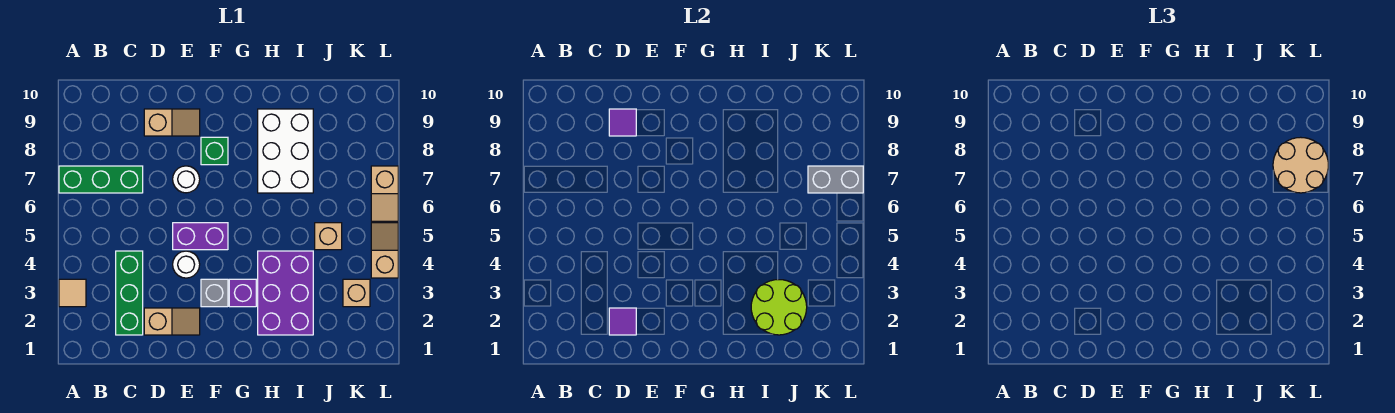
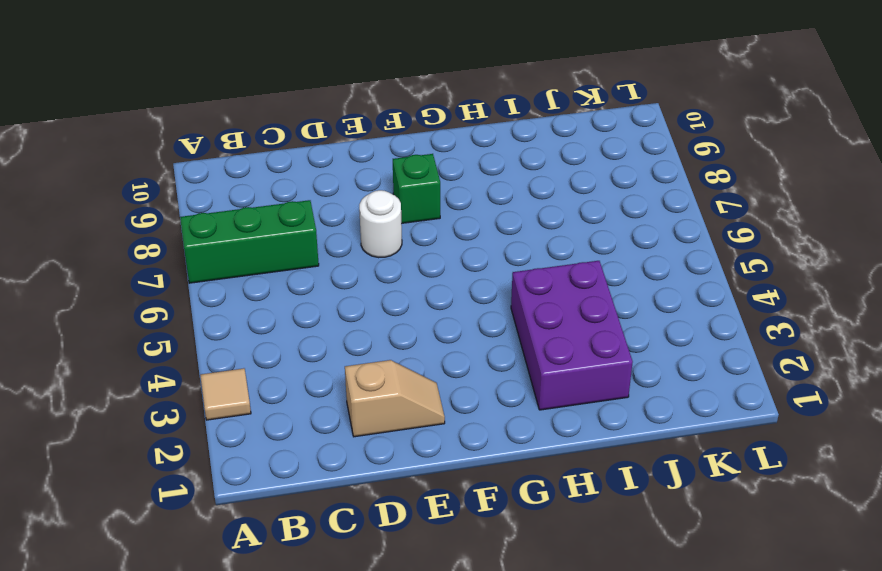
none -> green 1x3 brick [116,251,143,335]
none -> tan 1x2 slope [144,109,200,136]
none -> white 1x1 round brick [173,251,200,278]

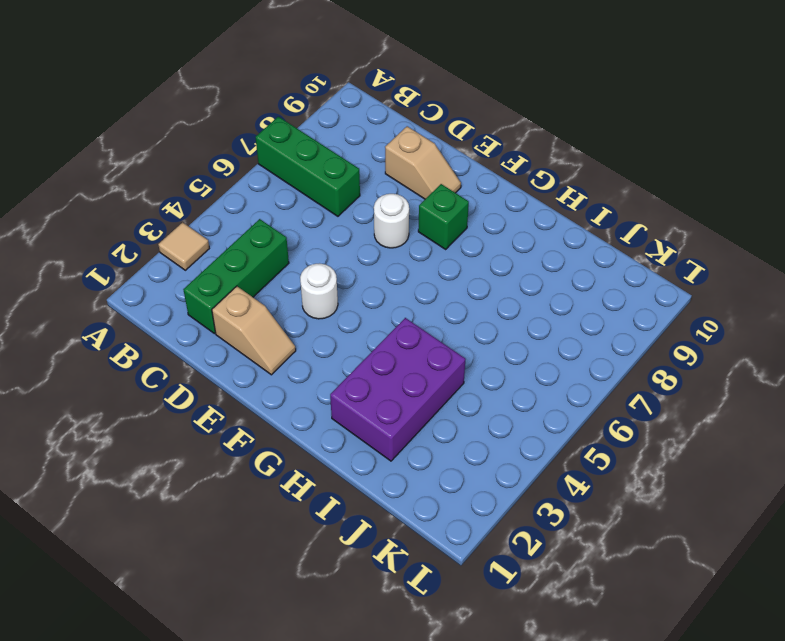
none -> purple 1x2 brick [173,223,228,250]
none -> grey 1x1 brick [201,279,228,307]
none -> purple 1x1 brick [229,279,256,307]

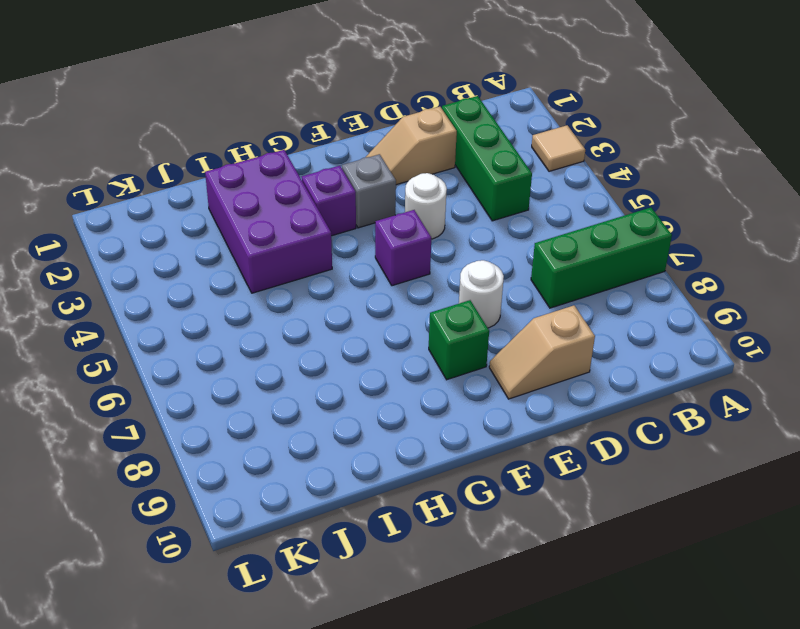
purple 1x1 brick [375,210,431,286] -> purple 1x2 brick [173,223,228,250]
none -> white 2x3 brick [258,109,313,193]
none -> tan 1x1 brick [315,223,342,250]
none -> tan 1x1 brick [343,279,370,307]

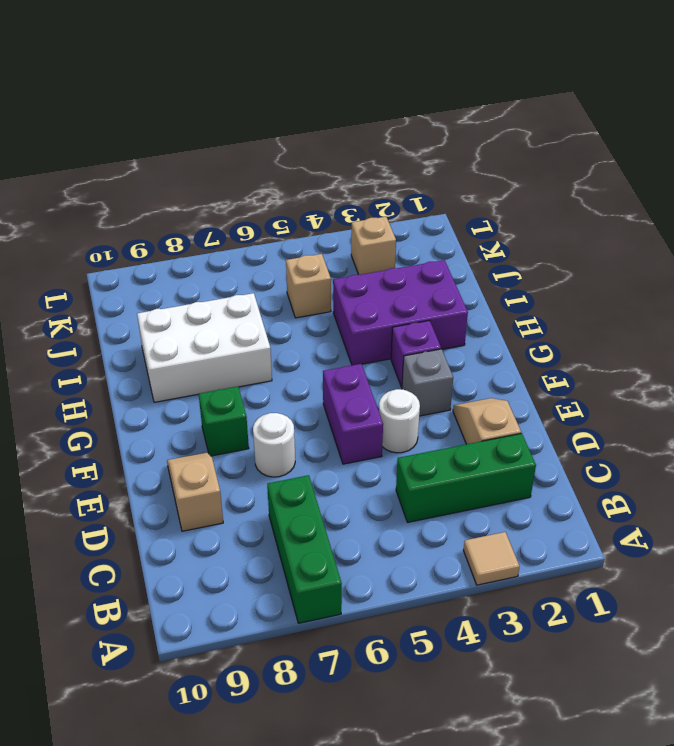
none -> tan 1x2 slope [371,223,398,278]
none -> tan 1x2 slope [371,166,398,221]
none -> purple 1x1 tile [609,308,636,335]

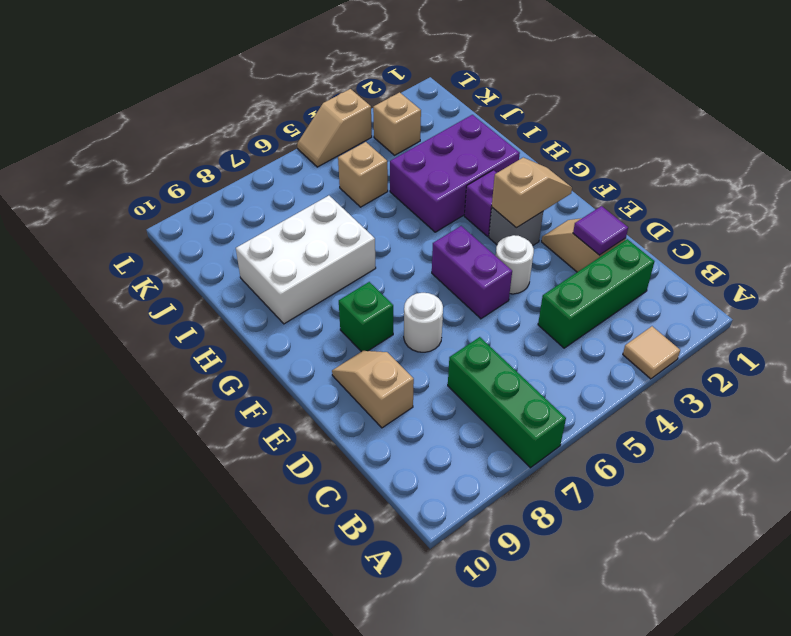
tan 1x2 slope [492,158,572,228] -> tan 1x2 slope moved to [371,166,398,221]
none -> purple 1x1 tile [609,109,636,136]
none -> lime 2x2 round brick [751,280,807,335]
none -> grey 1x2 brick [808,166,863,193]

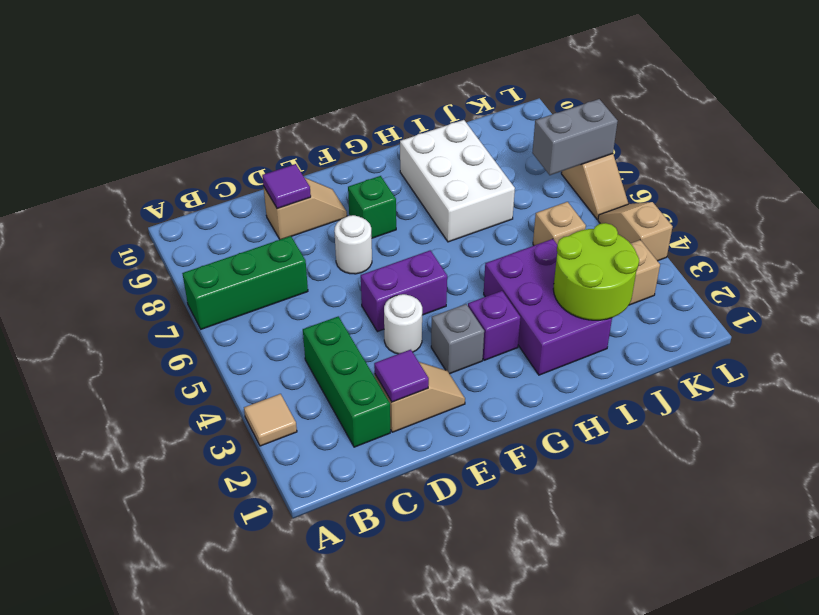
none -> tan 2x2 round brick [1273,137,1328,193]

